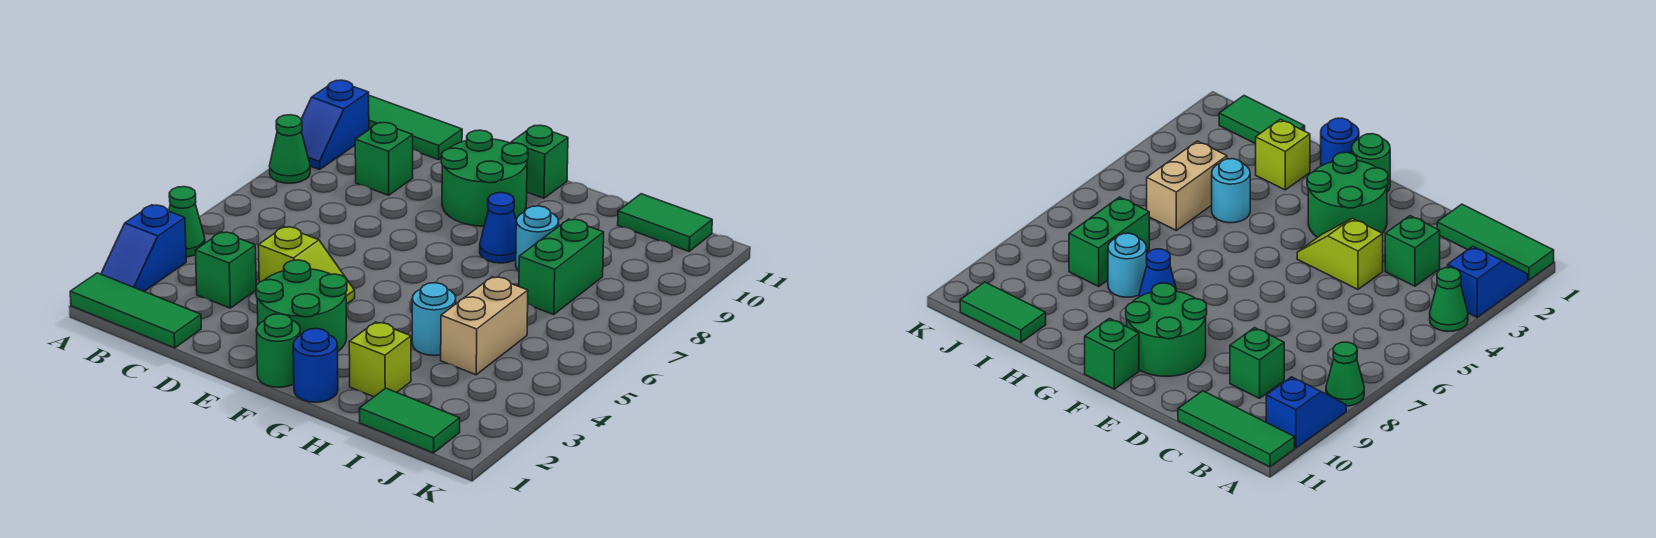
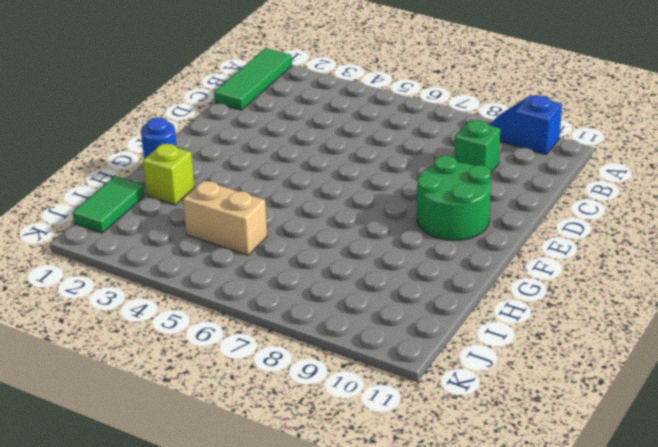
none -> blue 1x2 slope [101,205,186,291]
none -> green 1x1 cone [169,187,205,257]
none -> green 1x1 cone [270,115,310,183]

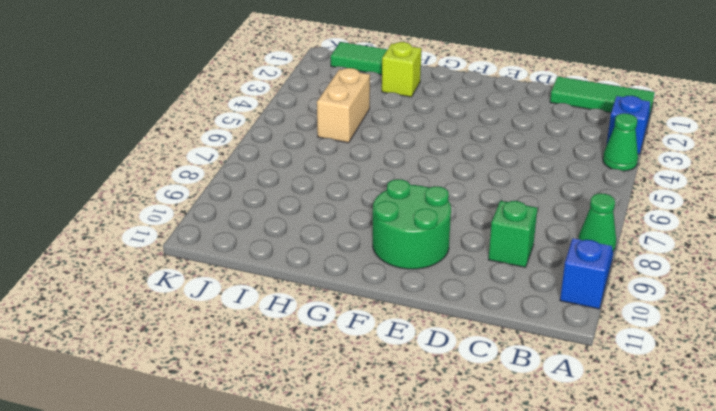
none -> green 1x3 tile [369,96,462,160]
none -> green 1x1 brick [195,232,256,308]
none -> lime 1x2 slope [258,227,355,304]

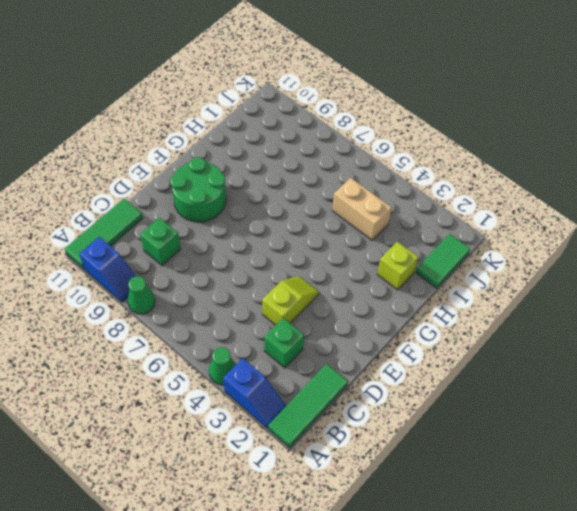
none -> green 2x2 round brick [256,260,347,351]
none -> green 1x1 round brick [256,314,300,387]
none -> green 1x1 brick [511,125,568,198]

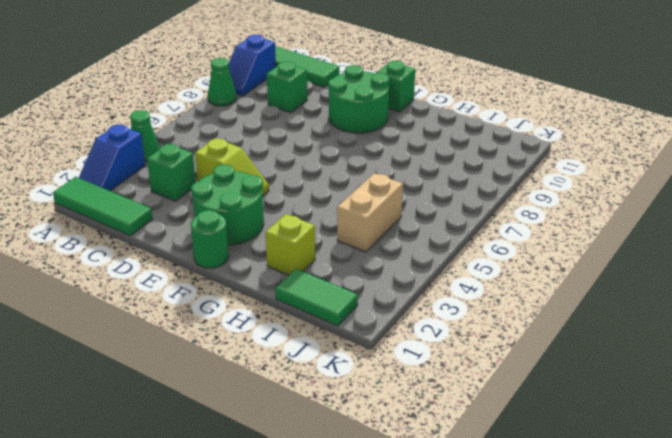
none -> blue 1x1 round brick [293,329,338,402]
none -> blue 1x1 cone [480,193,516,263]
none -> cyan 1x1 round brick [412,283,456,356]

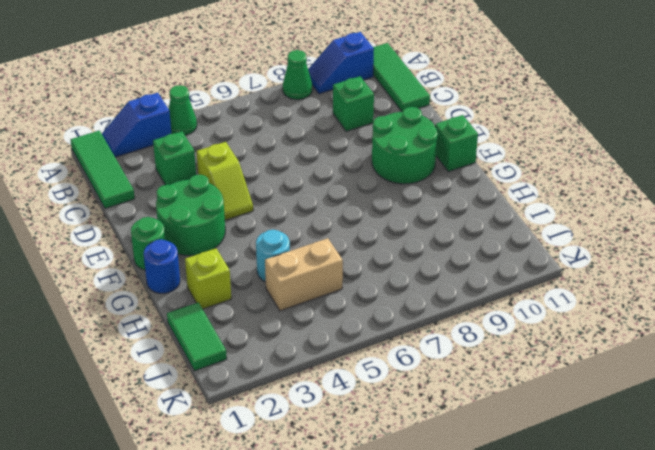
none -> blue 1x1 cone [480,193,516,263]
none -> cyan 1x1 round brick [516,206,559,271]
none -> green 1x2 brick [519,219,604,315]

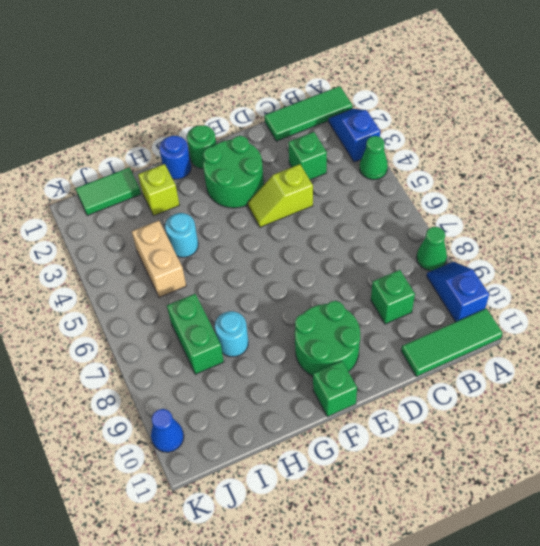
blue 1x1 cone [151,409,184,452] -> blue 1x1 cone moved to [480,193,516,263]
none -> green 1x2 tile [618,194,712,251]

